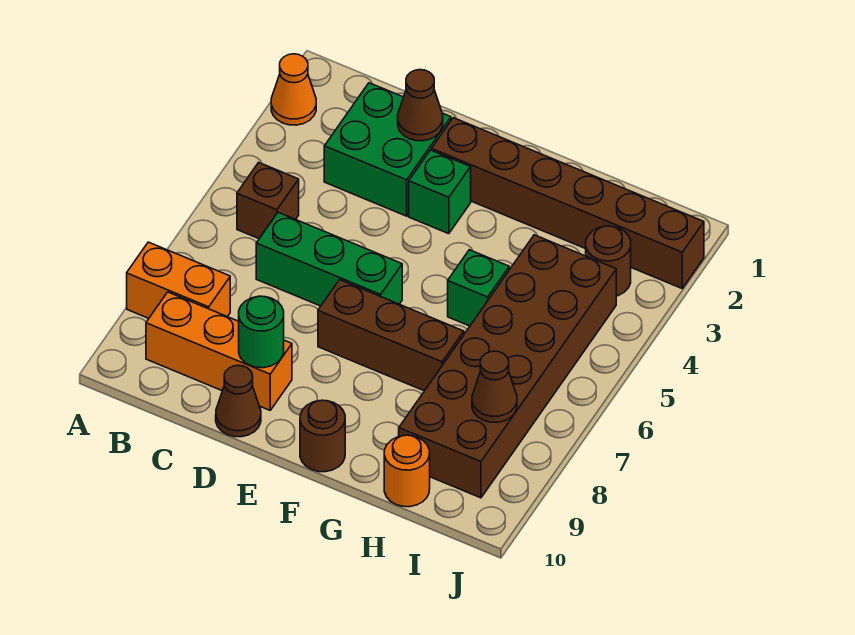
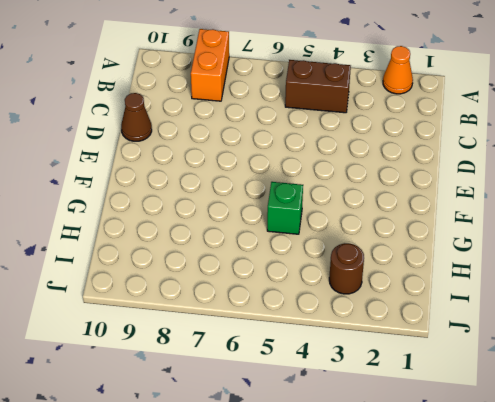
brown 1x2 brick [285,60,351,113] -> brown 1x1 brick [237,162,299,239]
none -> orange 1x3 brick [146,292,292,410]
none -> green 2x2 brick [324,83,451,216]
none -> green 1x3 brick [256,212,402,306]

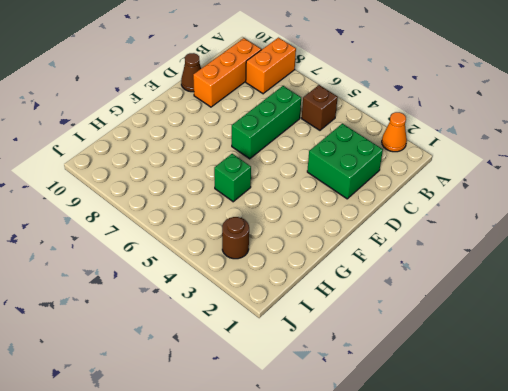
none -> brown 1x6 brick [431,118,704,288]
none -> green 1x1 brick [409,150,471,234]
none -> brown 1x3 brick [318,280,464,391]

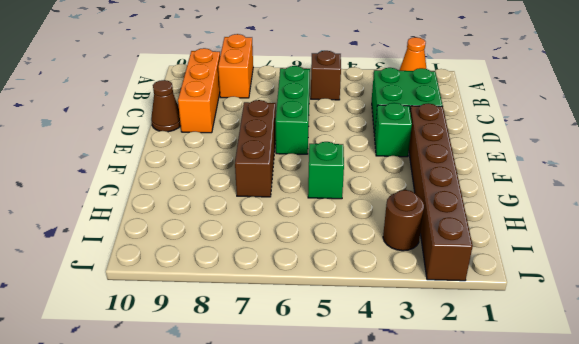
none -> brown 1x1 round brick [300,400,345,472]
none -> brown 2x6 brick [399,235,616,498]
none -> orange 1x1 round brick [384,435,430,507]

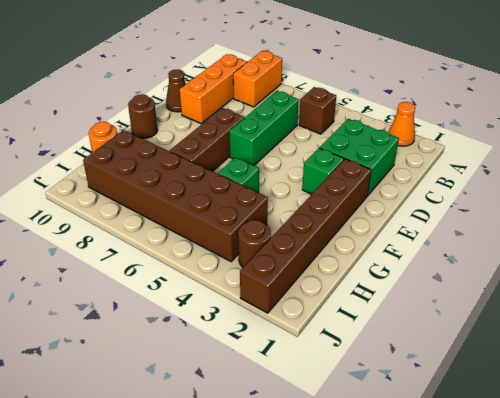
none -> brown 1x1 cone [398,70,443,141]
none -> green 1x1 round brick [239,296,284,368]
none -> brown 1x1 cone [472,351,517,423]

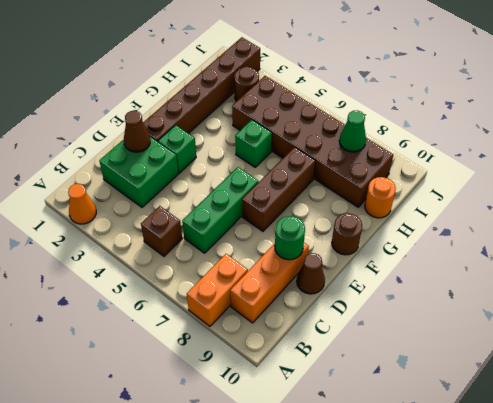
green 1x1 cone [339,111,366,152] -> brown 1x1 cone [472,351,517,423]

